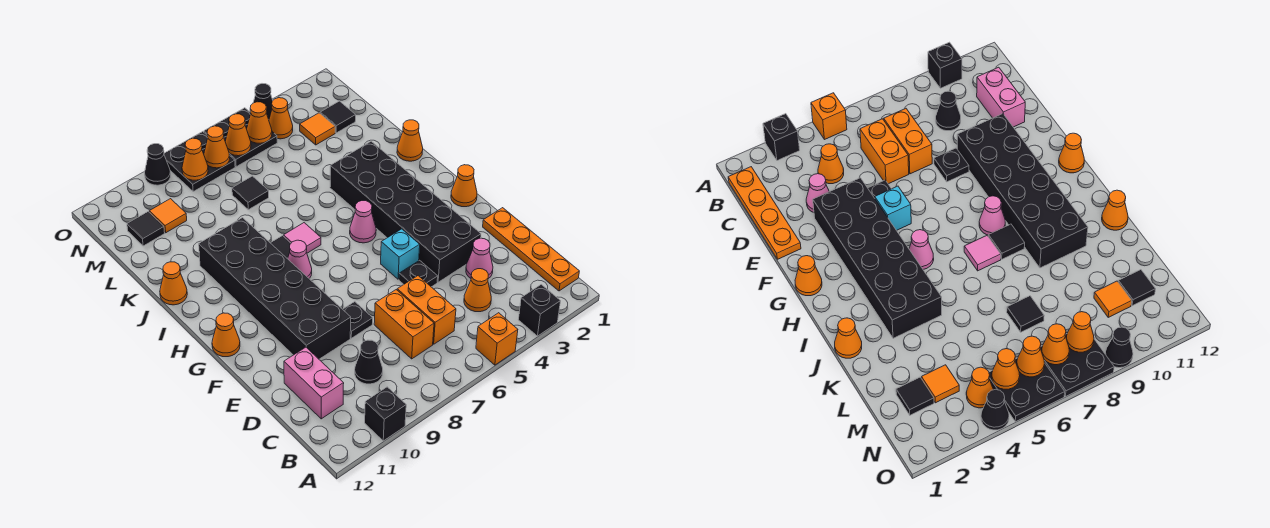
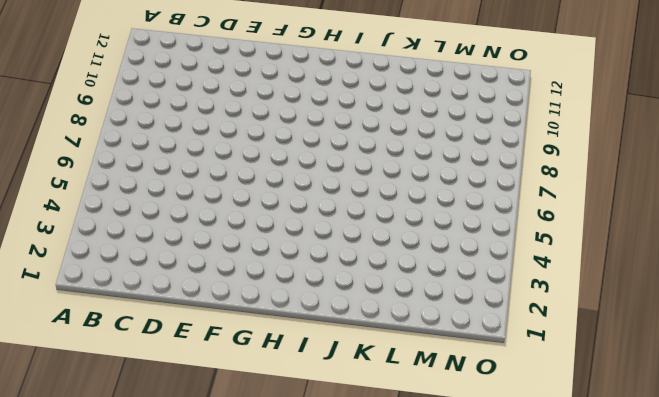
none -> black 1x1 brick [518,285,560,336]
none -> orange 1x1 brick [476,313,518,365]
none -> black 1x1 brick [365,387,406,441]
none -> orange 1x4 plate [483,208,579,291]

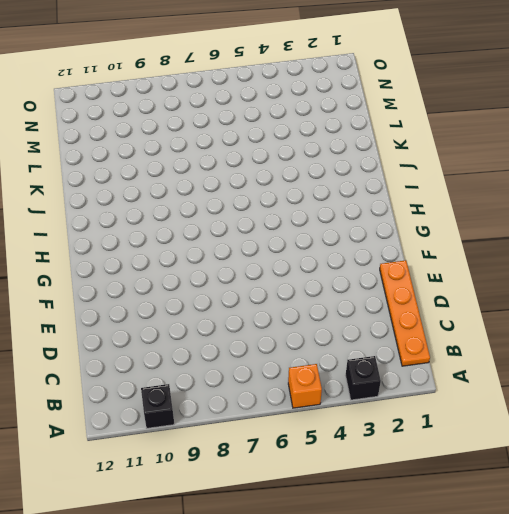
none -> orange 1x1 cone [464,269,491,312]
none -> orange 1x2 brick [397,276,456,344]
none -> orange 1x2 brick [374,290,434,359]
none -> black 1x1 cone [355,340,383,384]

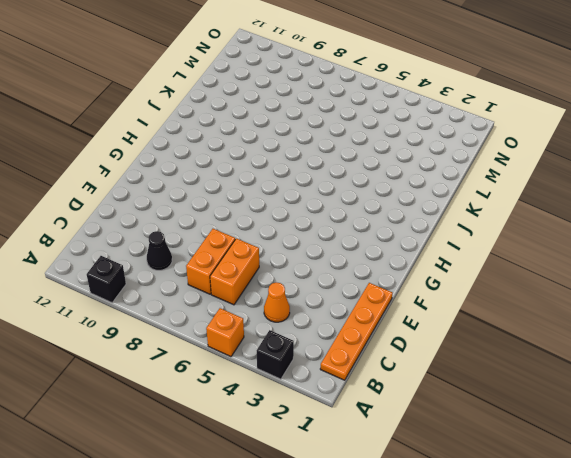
none -> pink 1x2 brick [284,347,344,419]
none -> pink 1x1 cone [466,238,493,279]
none -> black 2x6 brick [330,141,481,282]
none -> black 1x1 plate [399,260,438,287]

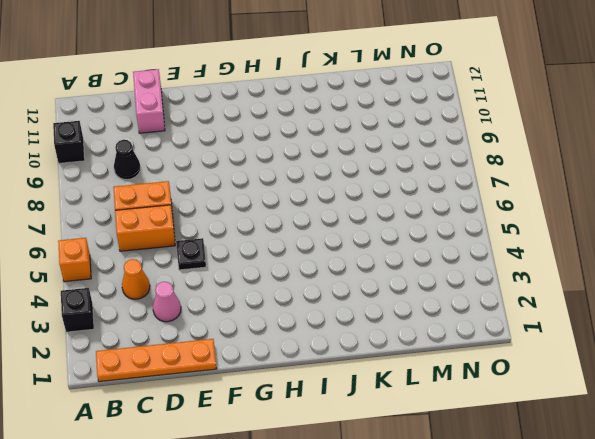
pink 1x2 brick [133,69,165,133] -> pink 1x2 brick turned to [284,347,344,419]
none -> black 2x6 brick [330,141,481,282]
none -> black 1x1 plate [343,302,373,338]
none -> black 2x6 brick [199,218,351,359]
none -> cyan 1x1 brick [381,229,420,279]

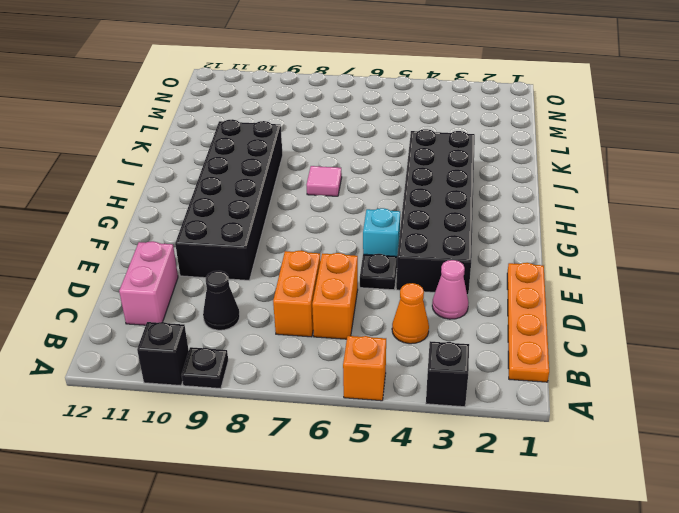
black 1x1 plate [182,347,228,389] -> black 1x1 plate moved to [343,302,373,338]
none -> orange 1x1 cone [451,165,477,207]
none -> orange 1x1 cone [212,313,240,357]
none -> pink 1x1 cone [350,201,376,243]
none -> pink 1x1 cone [288,240,312,279]

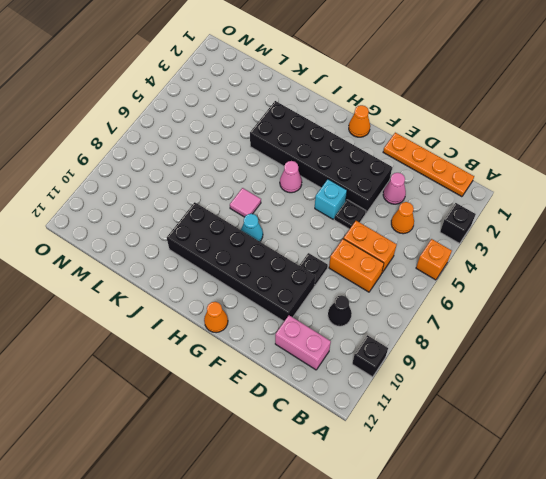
cyan 1x1 cone [241,214,263,242] -> pink 1x1 cone [288,240,312,279]
none -> black 1x1 tile [271,236,291,259]
none -> orange 1x1 cone [397,120,423,161]
none -> orange 1x1 cone [160,262,187,305]
none -> black 1x1 tile [232,176,269,210]

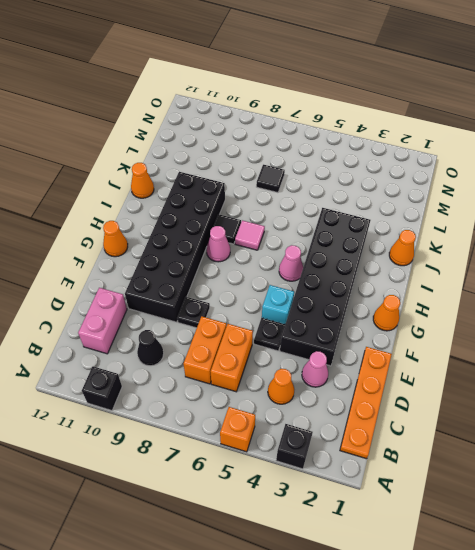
none -> black 1x1 tile [320,101,356,133]
none -> orange 1x1 tile [300,113,335,145]
none -> orange 1x1 tile [149,199,187,233]
none -> black 1x1 tile [127,212,165,246]

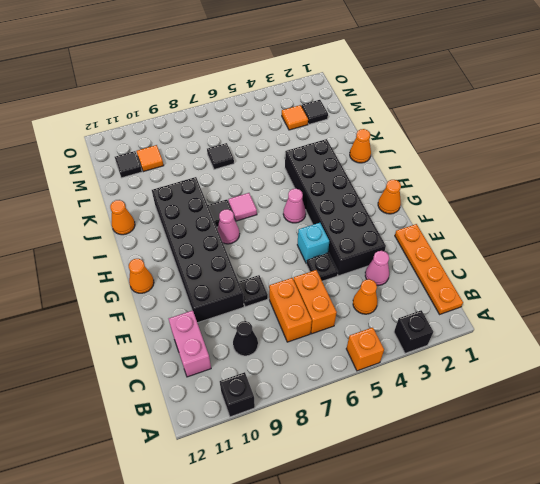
none -> orange 1x1 cone [269,98,293,139]
none -> black 2x2 plate [204,108,277,167]
none -> black 2x2 plate [164,132,235,191]
none -> black 1x1 cone [253,84,273,119]

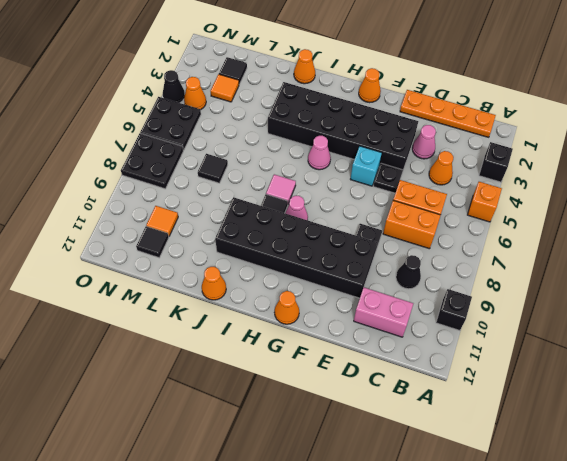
none -> black 1x1 cone [145,144,171,185]
none -> orange 1x1 cone [247,102,272,143]
none -> orange 1x1 cone [225,114,251,156]
none -> orange 1x1 cone [204,126,230,168]

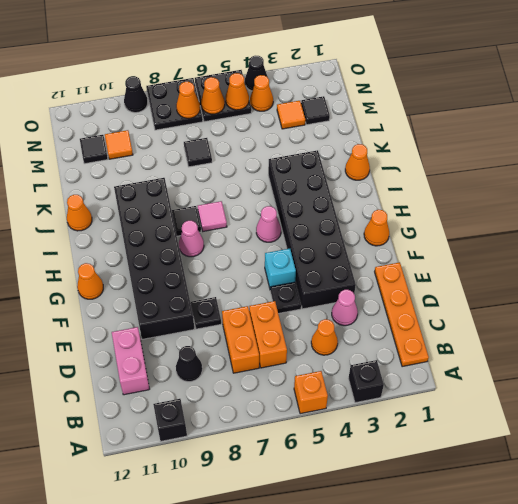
none -> orange 1x1 cone [182,138,208,180]

